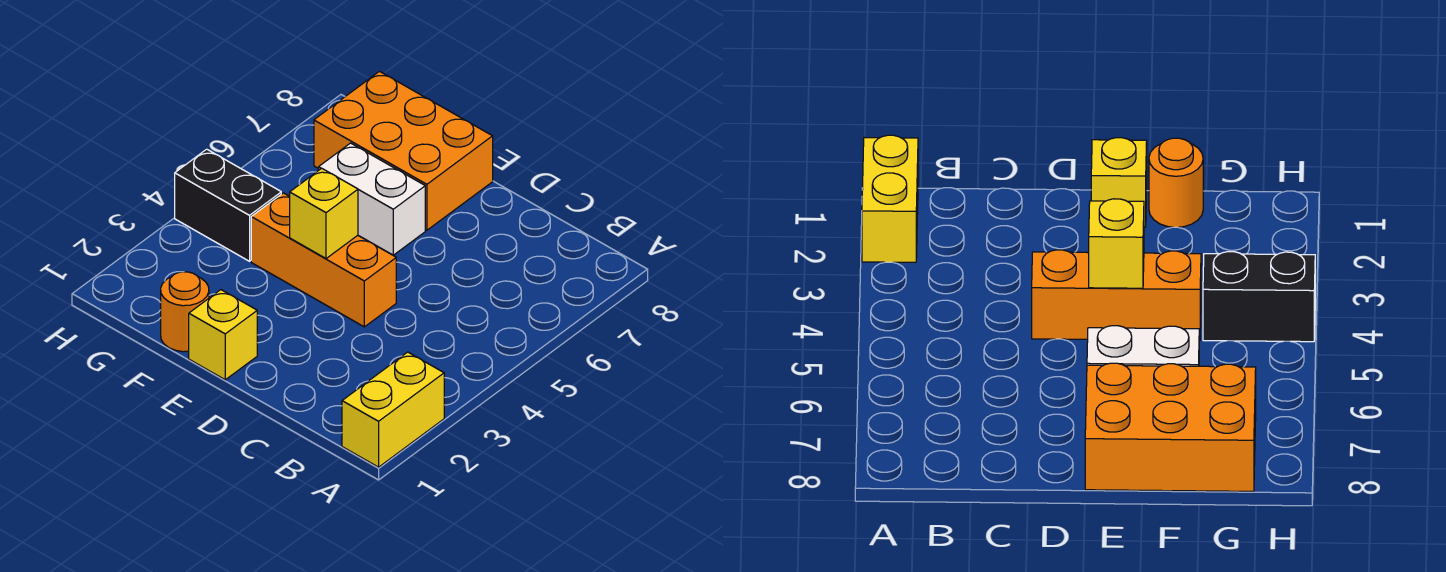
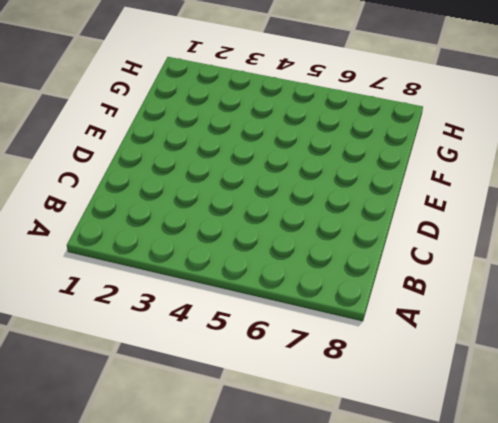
none -> yellow 1x2 brick [342,352,444,467]
none -> orange 1x3 brick [251,193,396,327]

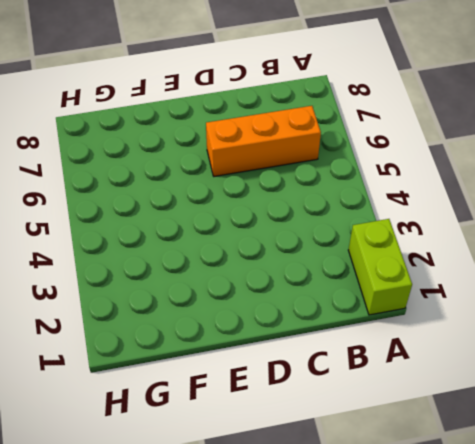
lime 1x2 brick [348,219,412,315] -> yellow 1x2 brick [342,352,444,467]
orange 1x3 brick [206,106,321,176] -> orange 1x3 brick moved to [251,193,396,327]
none -> yellow 1x1 brick [189,290,257,380]
none -> white 1x2 brick [319,143,425,255]

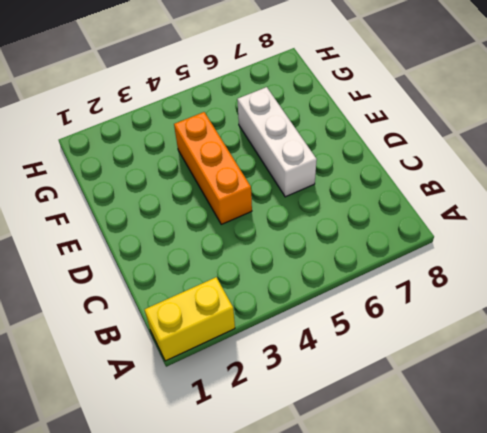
white 1x3 brick [237,87,317,197] -> white 1x2 brick [319,143,425,255]
none -> yellow 1x1 brick [189,290,257,380]
none -> orange 2x3 brick [314,71,493,230]

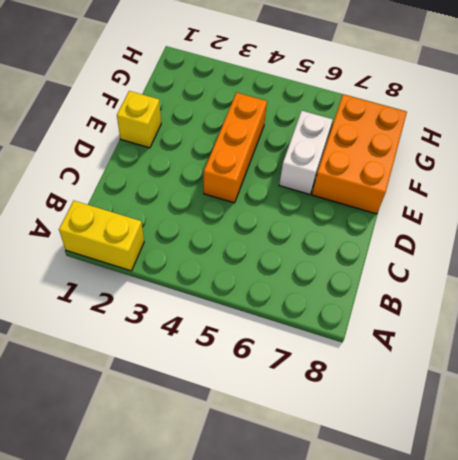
none -> orange 1x1 round brick [161,272,209,352]
none -> black 1x2 brick [175,149,281,261]

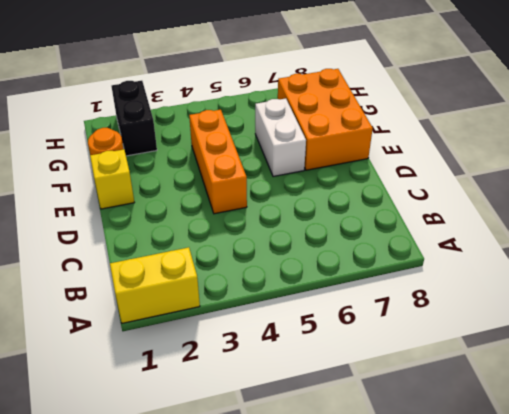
black 1x2 brick [111,81,157,156] -> black 1x2 brick moved to [175,149,281,261]
none -> yellow 1x1 brick [290,168,358,259]

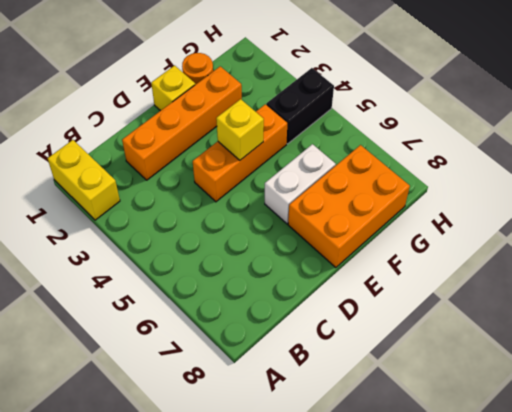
orange 1x4 brick [122,66,242,180] -> none

